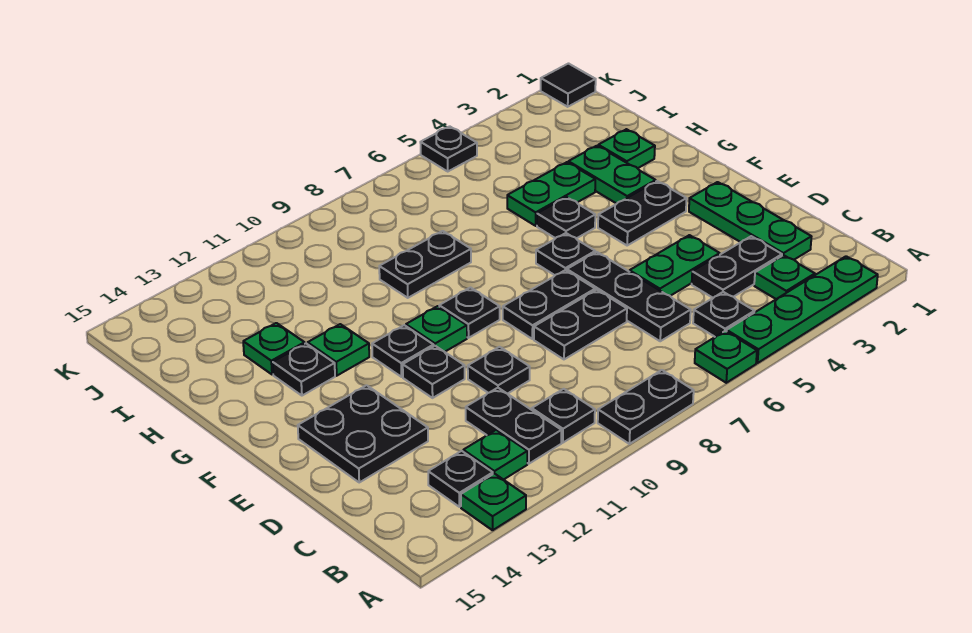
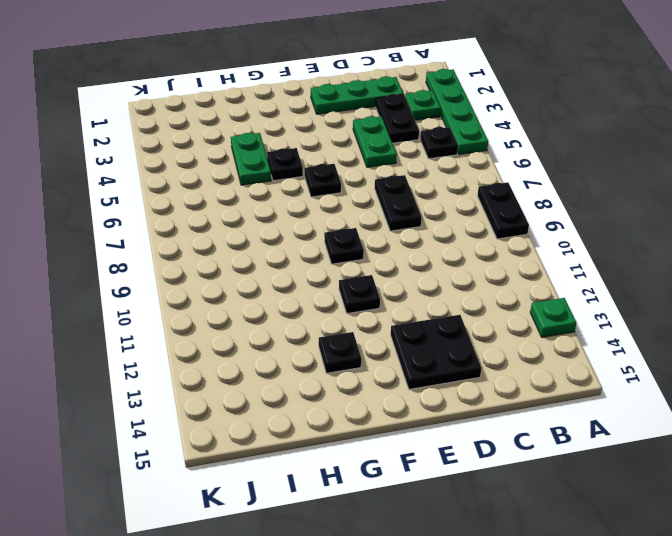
none -> green 1x1 plate [695,331,757,383]
none -> black 1x1 plate [532,389,595,443]
none -> black 1x2 plate [466,388,561,464]
none -> green 1x1 plate [463,430,527,480]

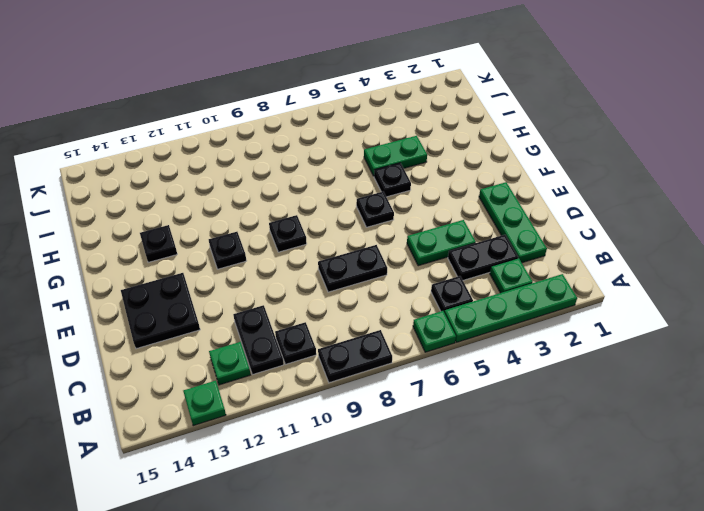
none -> black 1x1 plate [428,451,493,507]
none -> black 1x3 plate [567,252,691,341]
none -> black 1x1 plate [468,347,530,394]
none -> black 1x2 plate [503,270,595,339]

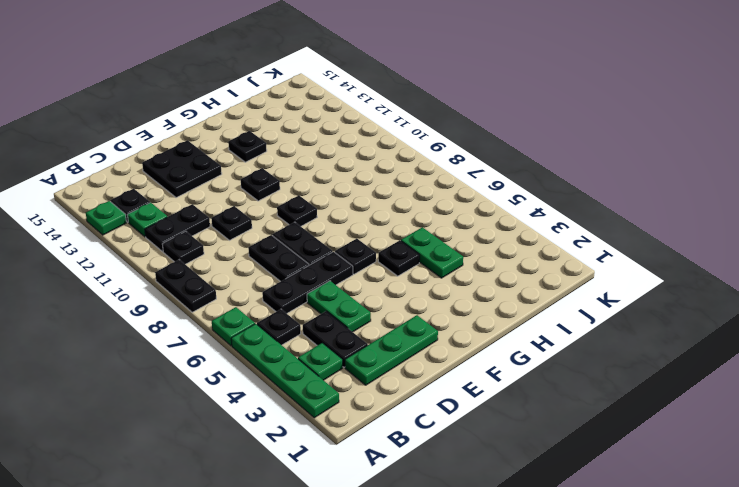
none -> black 1x1 plate [403,346,465,398]
none -> black 1x2 plate [598,181,687,245]
none -> green 1x1 plate [406,306,467,352]
none -> green 1x2 plate [568,146,656,204]

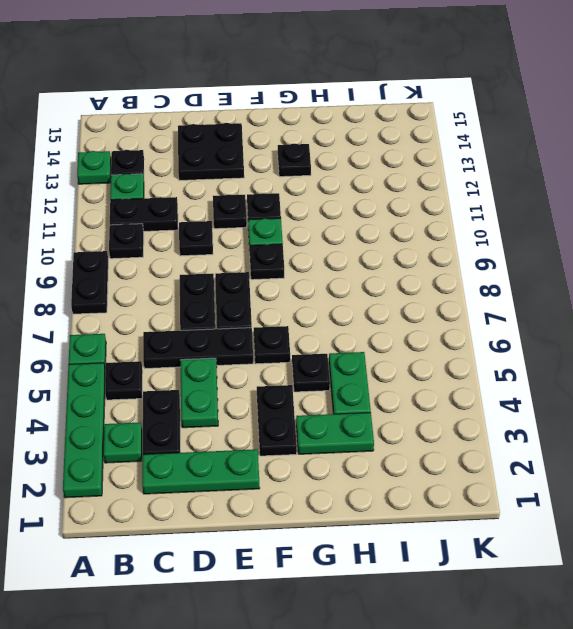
none -> green 1x1 plate [308,324,369,376]
none -> green 1x1 plate [598,129,655,168]
none -> black 1x2 plate [379,231,471,298]
none -> green 1x1 plate [243,323,305,374]

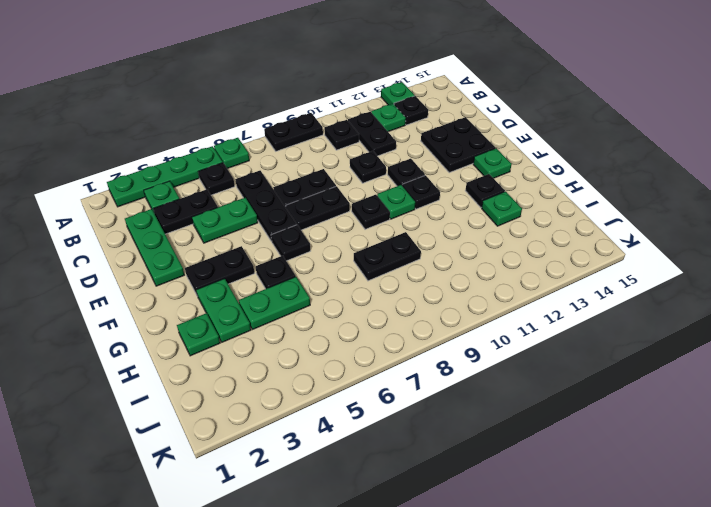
green 1x1 plate [473,148,512,178] -> green 1x1 plate moved to [308,324,369,376]
none -> black 1x1 tile [541,64,596,107]
none -> black 1x1 plate [420,126,477,171]

